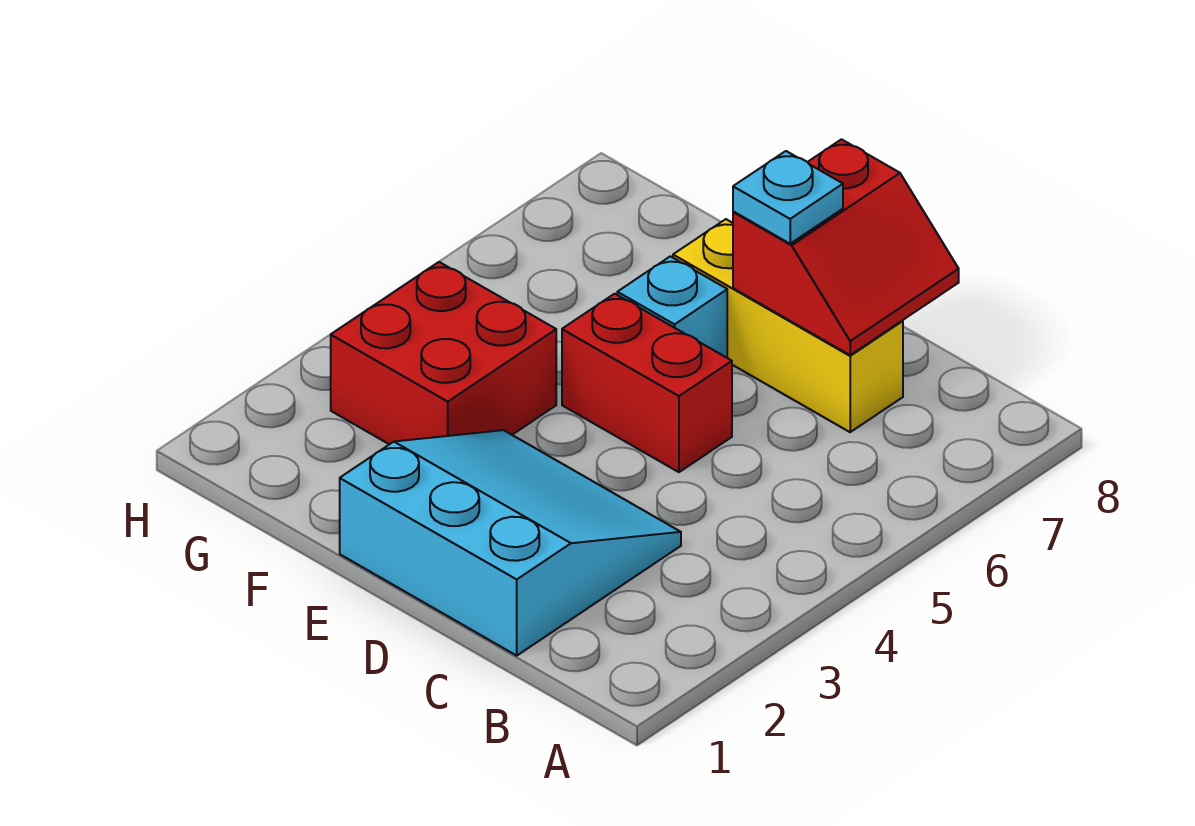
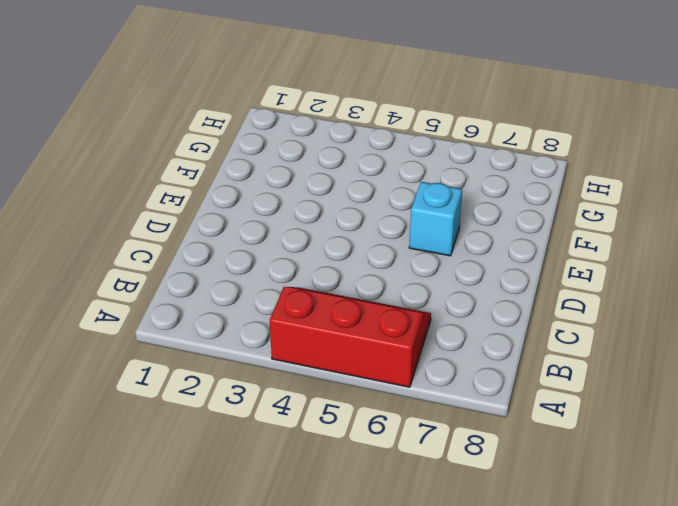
red 2x3 slope [270,287,431,387] -> none
none -> cyan 3x3 slope [340,430,681,656]
none -> yellow 1x3 brick [673,219,903,432]

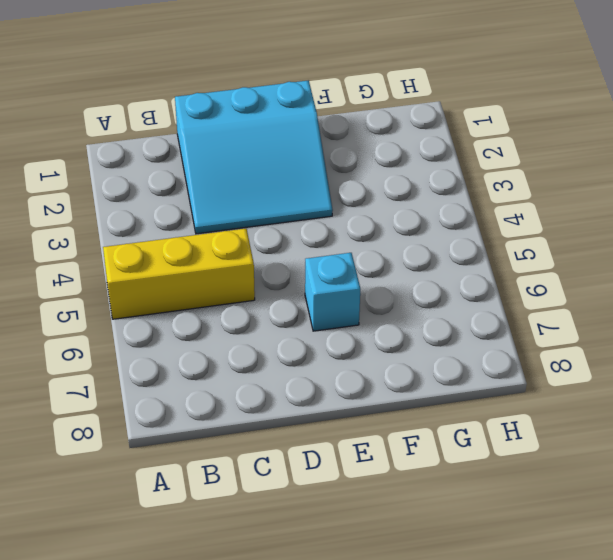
yellow 1x3 brick [103,229,255,319] -> yellow 1x3 brick moved to [673,219,903,432]
none -> red 1x2 brick [562,294,732,472]
none -> red 2x2 brick [331,262,556,444]

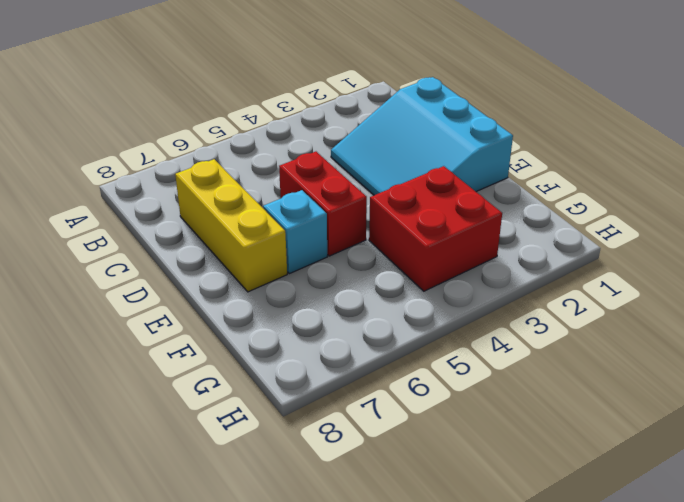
none -> red 2x2 slope [733,139,959,355]
none -> cyan 1x1 plate [733,151,843,244]

